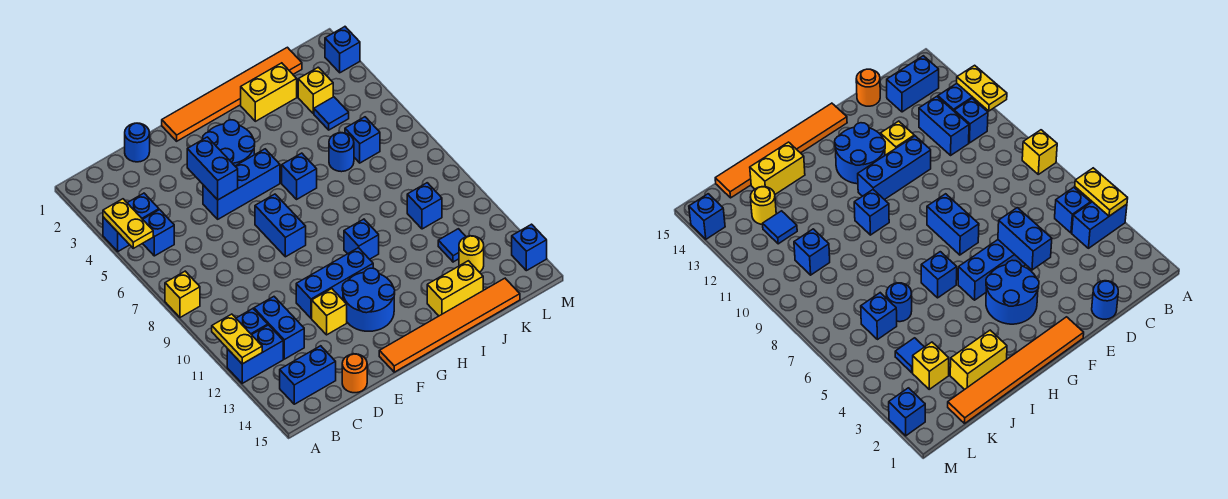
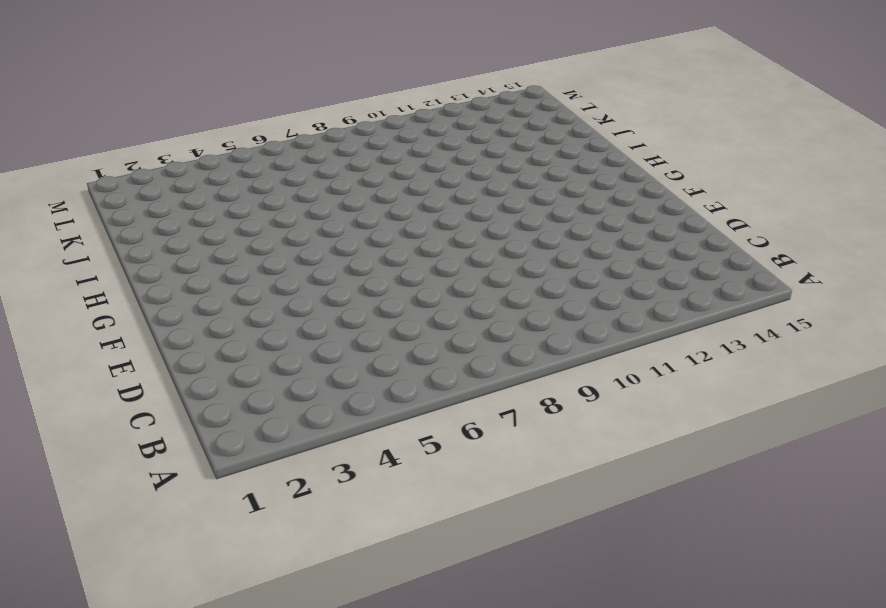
none -> blue 1x2 brick [103,193,159,251]
none -> yellow 1x1 brick [165,271,200,317]
none -> blue 1x2 brick [227,325,283,383]
none -> blue 1x1 brick [143,210,174,256]

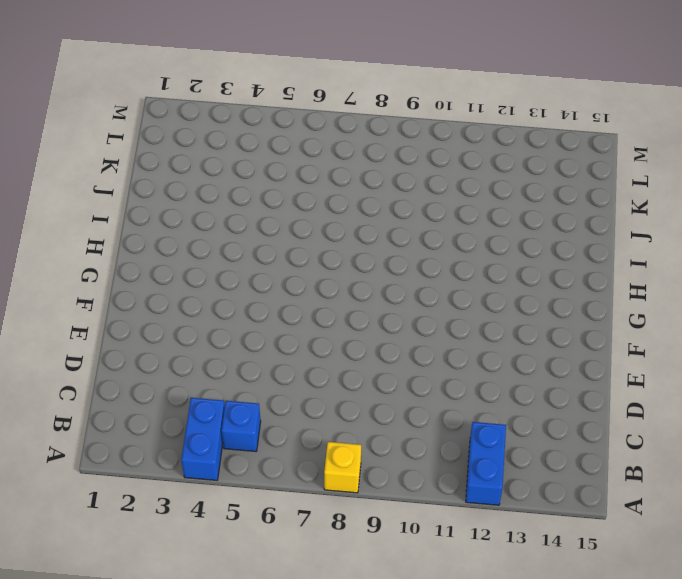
none -> blue 1x1 brick [236,309,268,335]
none -> blue 1x2 brick [280,346,336,404]
none -> blue 1x2 brick [254,297,304,359]
none -> blue 1x1 round brick [125,123,150,162]

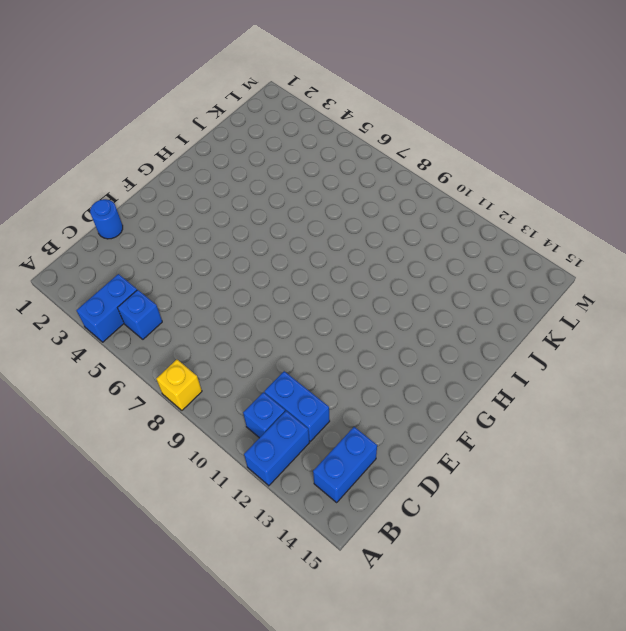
none -> orange 1x1 round brick [342,354,367,393]
none -> blue 1x3 brick [203,149,280,219]
none -> blue 1x3 brick [296,248,373,318]
none -> yellow 1x1 brick [312,289,347,335]

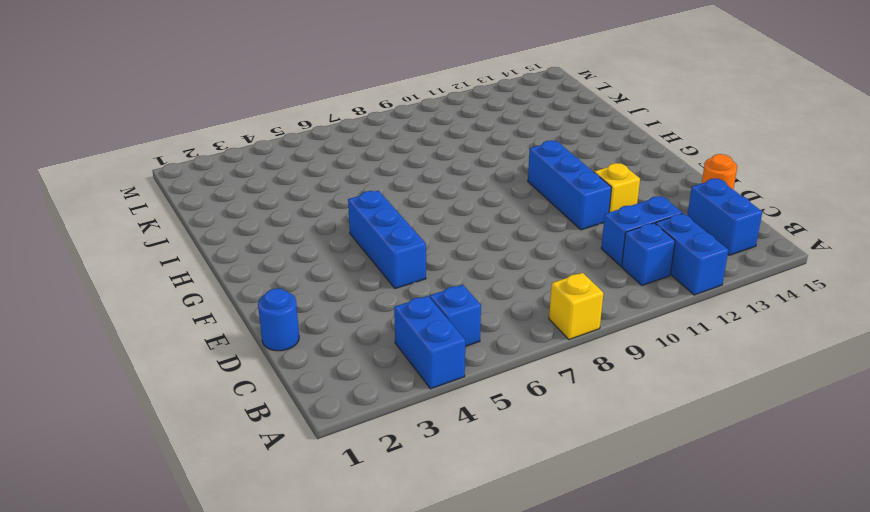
none -> orange 1x6 tile [162,47,302,141]
none -> blue 2x2 round brick [203,120,255,166]
none -> blue 1x2 brick [255,194,306,257]
none -> blue 2x2 round brick [342,268,395,331]

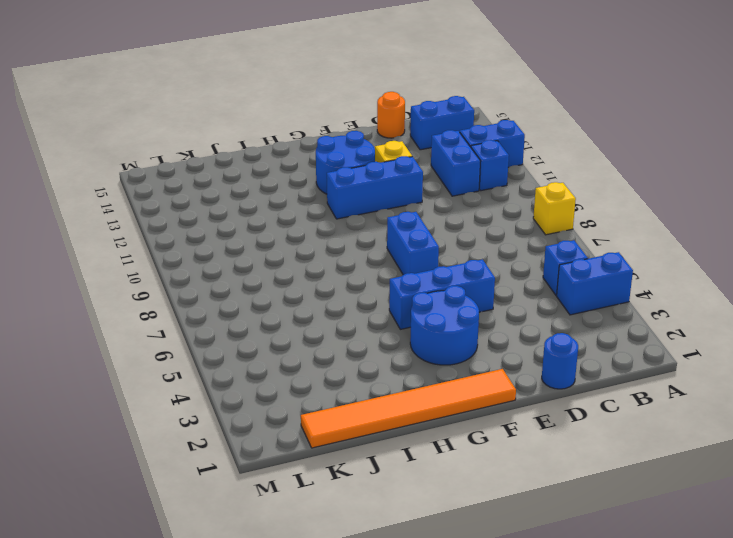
none -> orange 1x6 tile [379,278,520,372]
none -> blue 1x1 brick [282,153,317,199]
none -> blue 1x1 brick [344,219,379,259]
none -> yellow 1x2 brick [241,63,297,121]

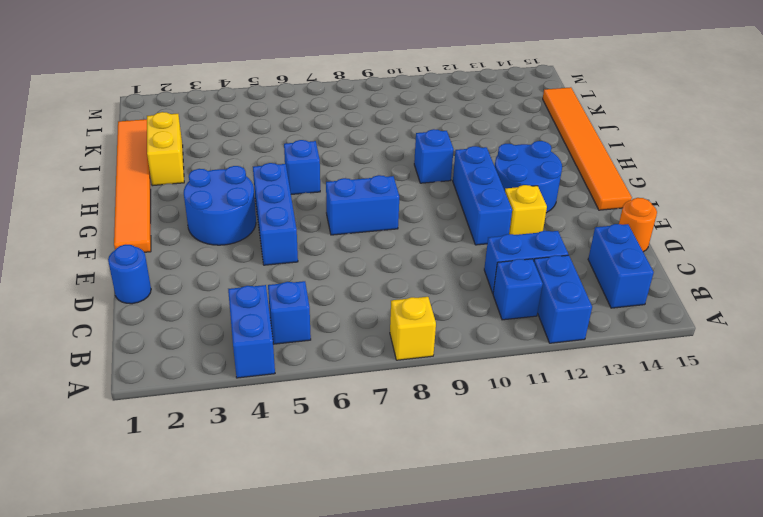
none -> yellow 1x2 brick [427,261,483,316]
none -> blue 1x1 round brick [329,133,354,172]
none -> yellow 1x1 brick [298,67,333,113]
none -> blue 1x1 tile [314,97,349,130]

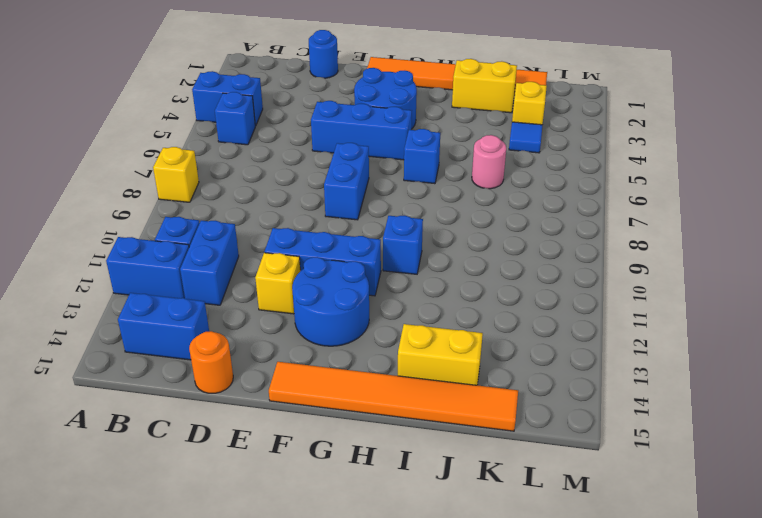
pink 1x1 round brick [472,135,506,189] -> blue 1x1 round brick [329,133,354,172]
none -> blue 1x1 brick [345,117,380,163]
none -> blue 1x1 brick [407,183,442,229]
none -> blue 1x1 tile [438,229,466,262]
none -> yellow 1x1 round brick [459,236,484,272]

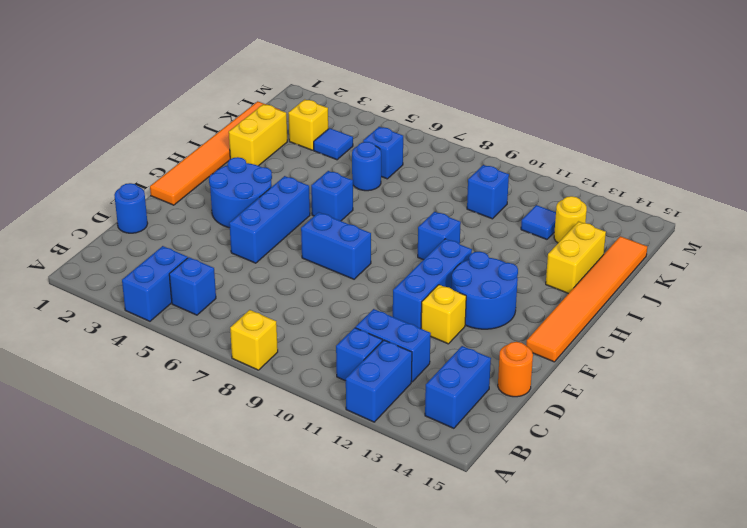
none -> blue 1x1 brick [325,27,360,73]
none -> blue 1x1 brick [512,224,547,271]
none -> yellow 1x2 plate [103,199,153,248]
none -> yellow 1x2 plate [212,314,262,364]

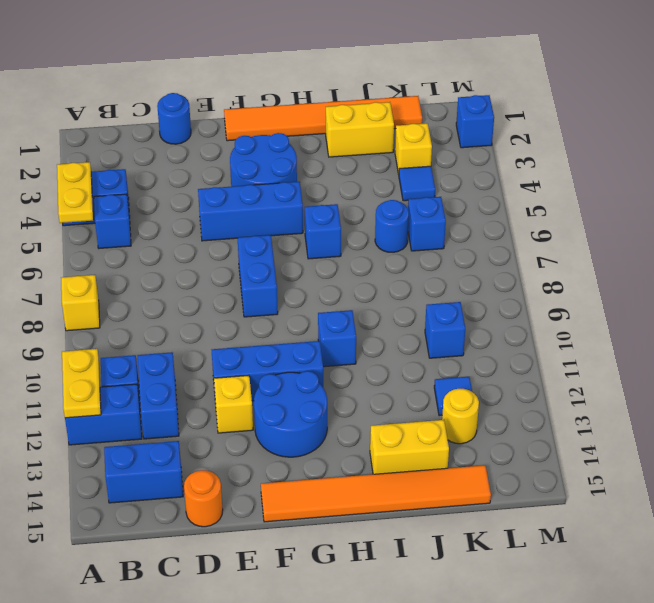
none -> blue 1x1 brick [512,224,547,271]
none -> blue 1x2 brick [187,137,238,200]

